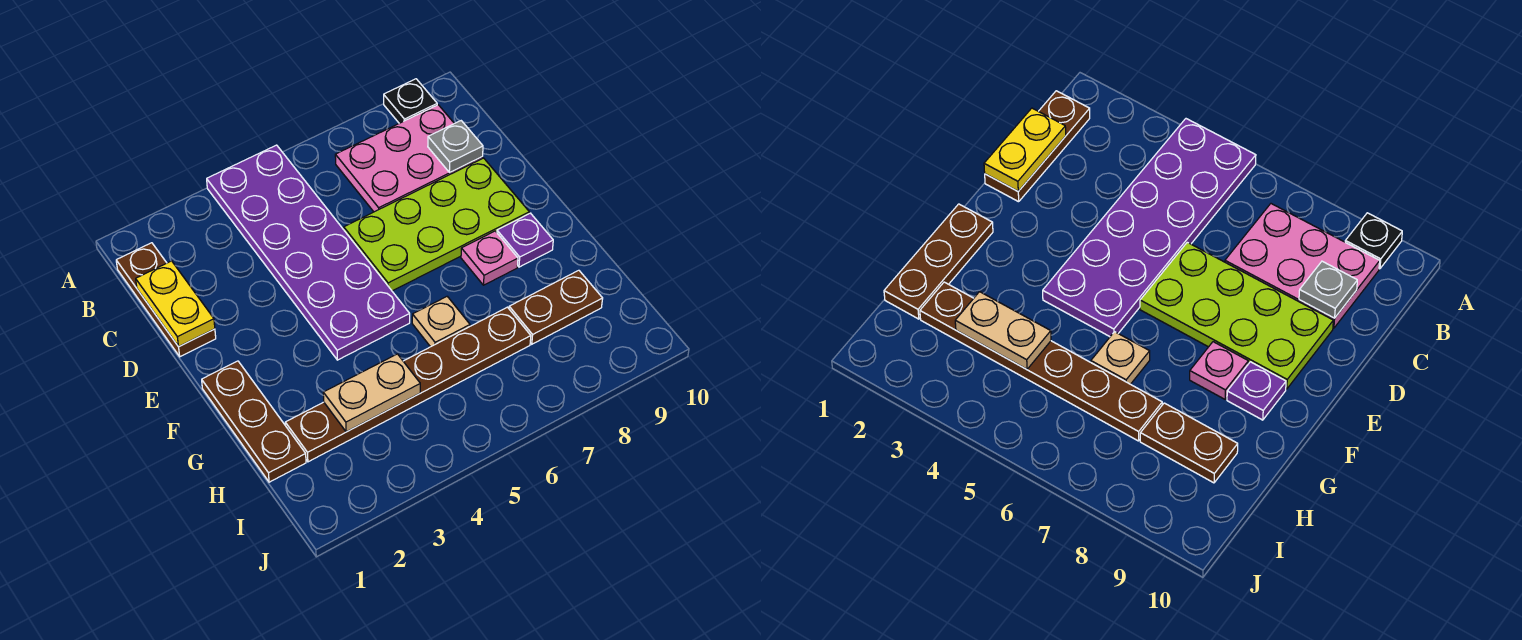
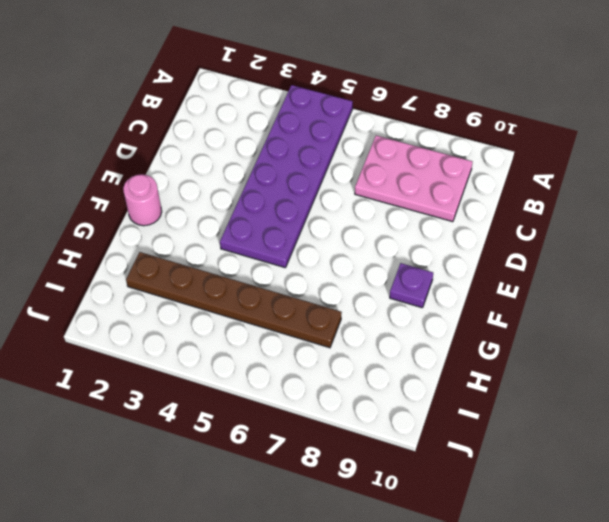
pink 1x1 round brick [123,174,162,226] -> brown 1x3 plate [202,361,306,482]
none -> black 1x1 plate [384,79,437,123]
none -> brown 1x3 plate [116,243,216,357]
none -> lime 2x4 plate [344,158,529,291]

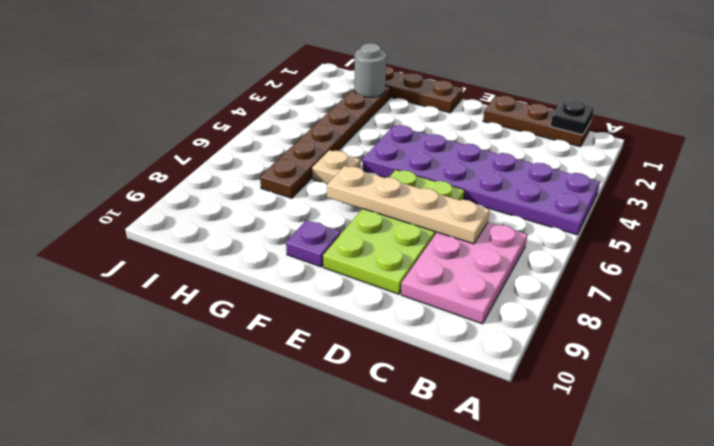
black 1x1 plate [551,100,594,135] -> black 1x1 plate moved to [384,79,437,123]
tan 1x4 plate [327,166,490,244] -> none
grey 1x1 round brick [354,43,386,97] -> none
none -> pink 1x1 plate [461,231,518,285]
none -> brown 1x2 plate [509,270,603,344]
none -> yellow 1x2 plate [136,261,215,347]

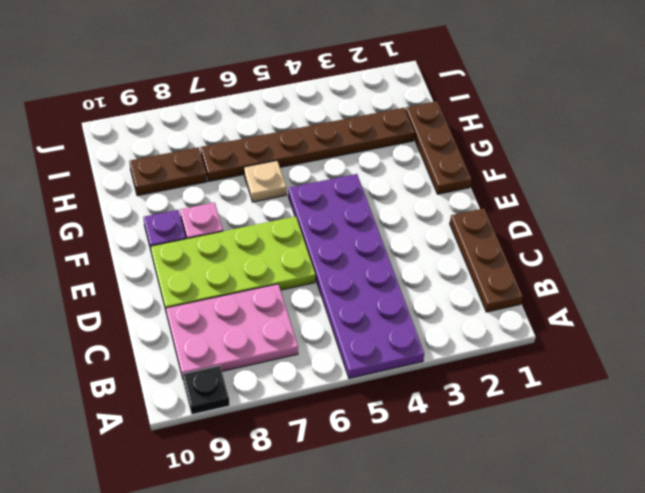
none -> yellow 1x2 plate [136,261,215,347]
none -> grey 1x1 plate [428,121,483,172]
none -> tan 1x2 plate [323,354,420,432]

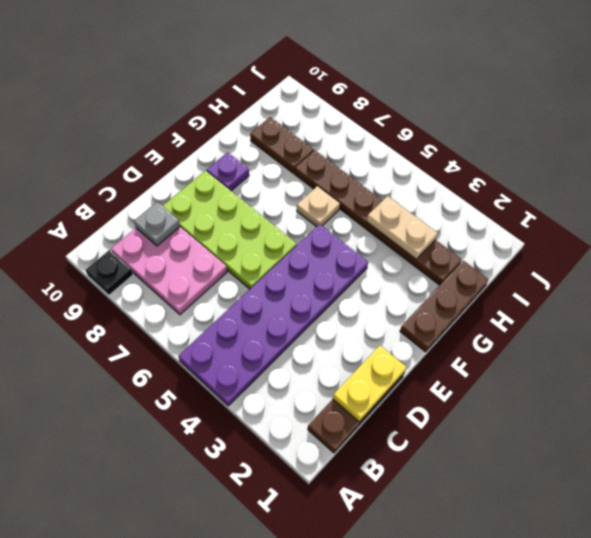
none -> pink 1x1 plate [461,231,518,285]

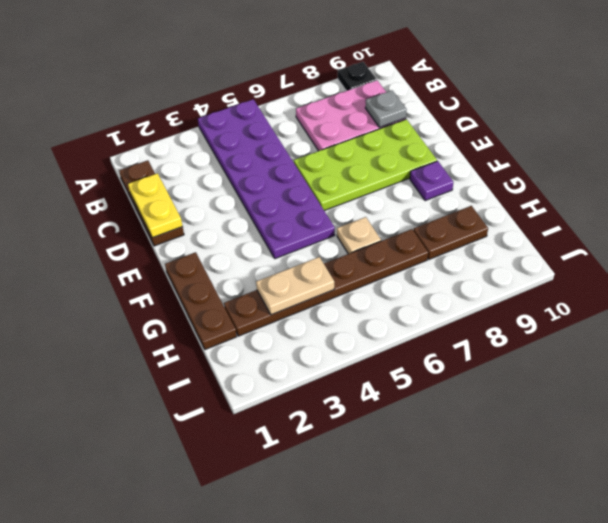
none -> pink 1x1 plate [461,231,518,285]

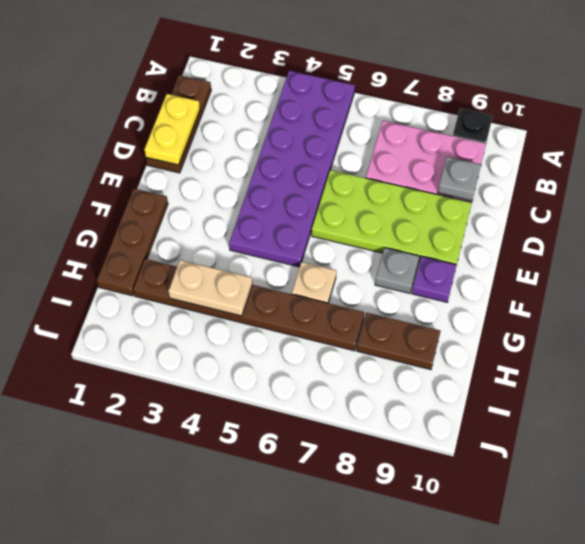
grey 1x1 plate [375,248,419,293] -> pink 1x1 plate [461,231,518,285]

